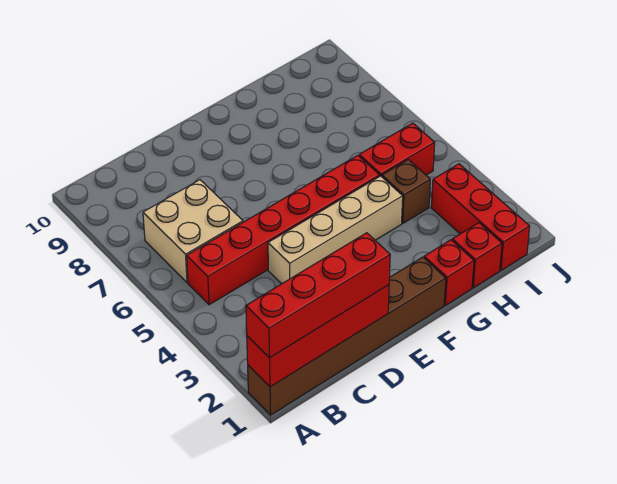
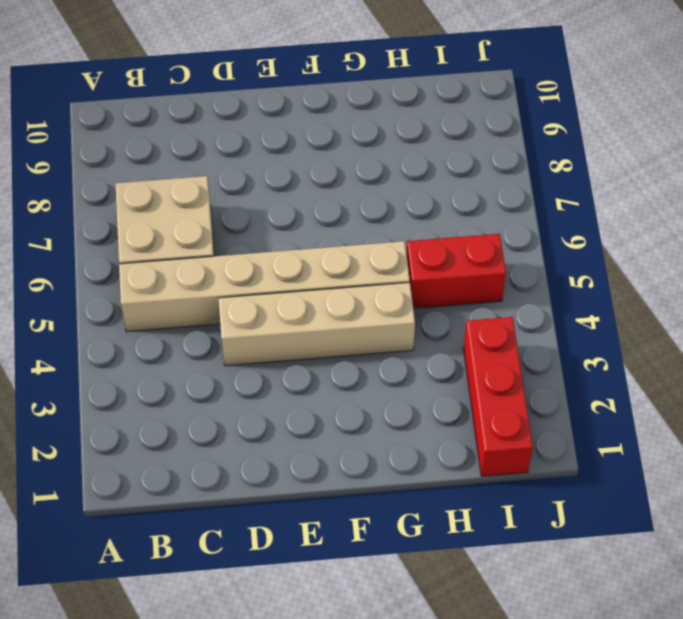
tan 1x6 brick [119,241,410,332] -> red 1x6 brick [187,155,380,305]
none -> brown 1x6 brick [248,257,446,415]
none -> red 1x1 brick [424,240,474,305]

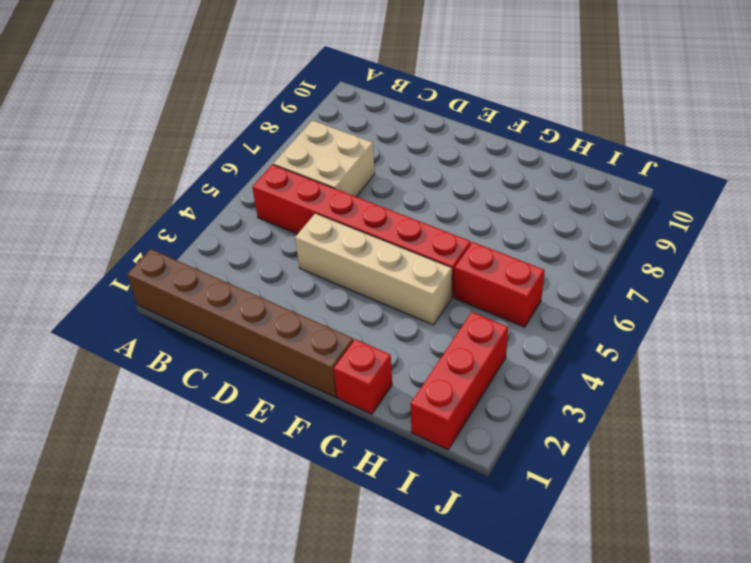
none -> red 1x1 brick [452,223,502,288]
none -> brown 1x1 brick [382,160,430,223]

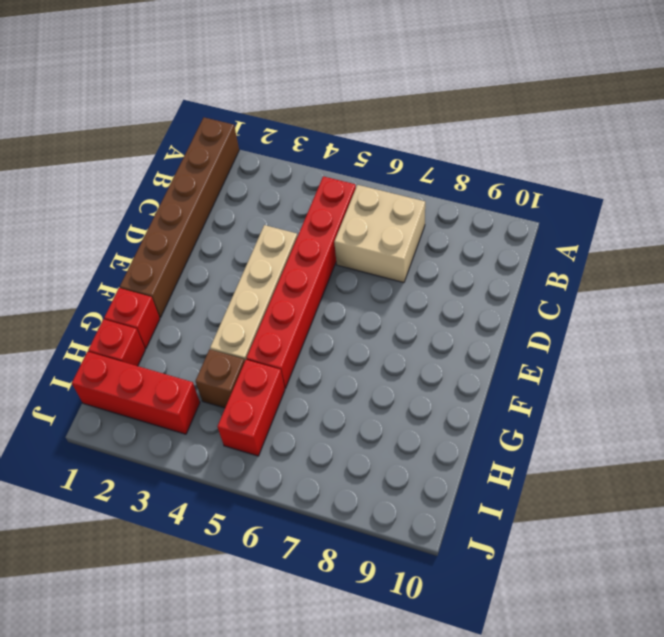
none -> red 1x4 brick [247,285,389,387]
none -> red 1x4 brick [246,233,390,358]

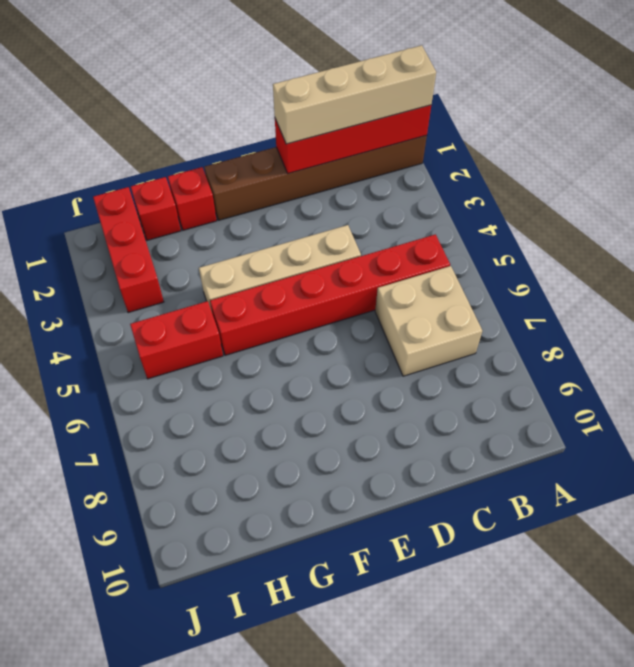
tan 1x4 brick [273,45,436,144] -> red 1x4 brick [246,233,390,358]
none -> brown 1x1 brick [382,160,430,223]

